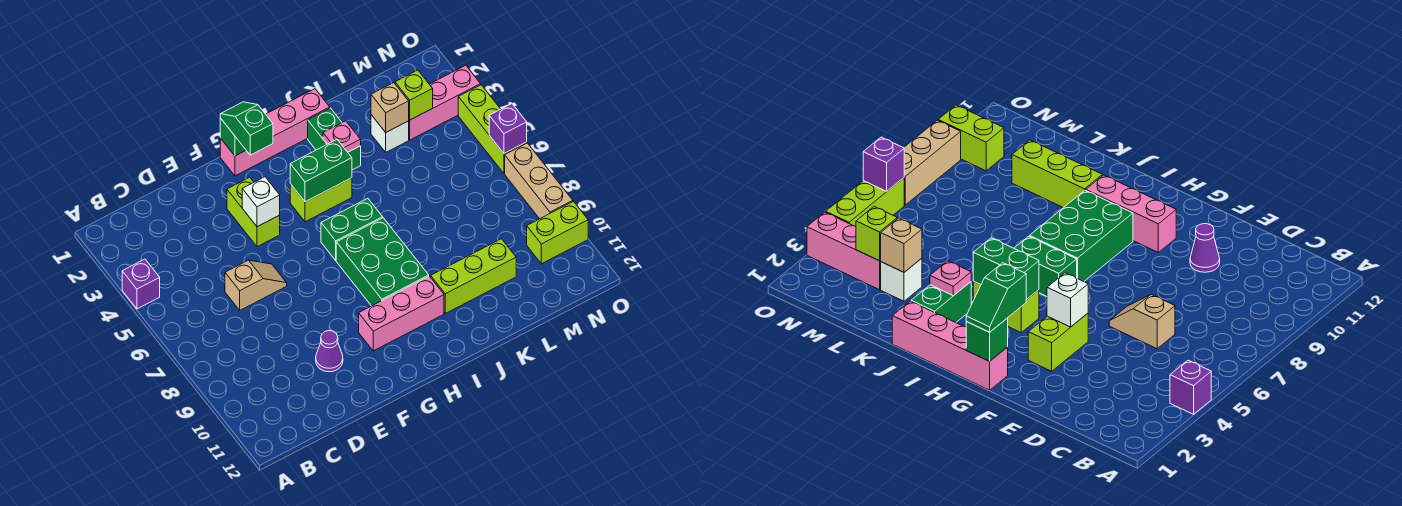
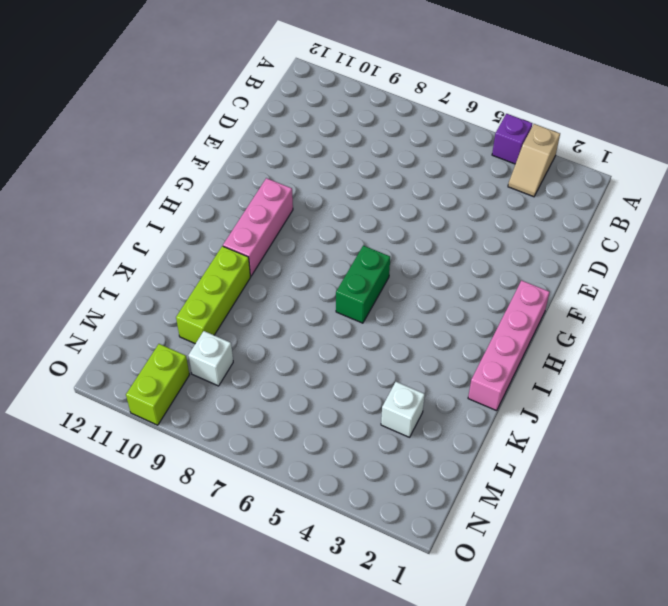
tan 1x2 slope [508,124,560,197] -> tan 1x2 slope moved to [225,260,287,310]
white 1x1 brick [188,331,233,386] -> white 1x1 brick moved to [242,177,280,227]
none -> purple 1x1 cone [316,331,343,372]
none -> lime 1x2 brick [227,177,280,247]
none -> lime 1x2 brick [290,178,352,222]

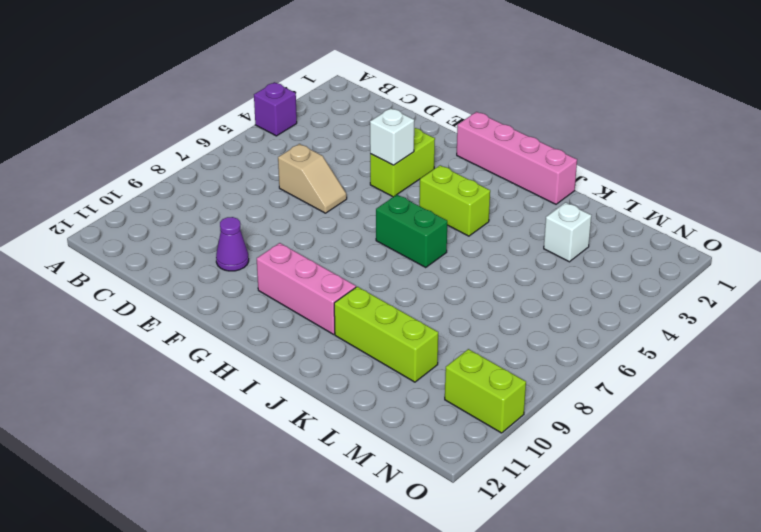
none -> green 2x3 brick [336,218,429,306]
none -> green 1x2 brick [308,108,361,170]
none -> pink 1x3 brick [409,65,481,140]

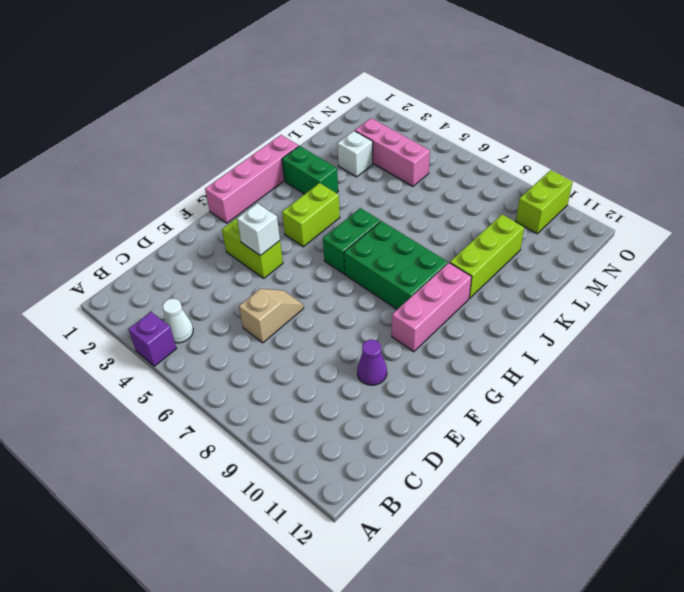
white 1x1 cone [163,299,193,343] -> none
pink 1x3 brick [355,118,430,186] -> pink 1x3 brick turned to [409,65,481,140]
none -> lime 1x3 brick [458,85,527,173]
none -> tan 1x3 brick [505,143,573,219]
none -> green 1x1 brick [220,118,246,156]

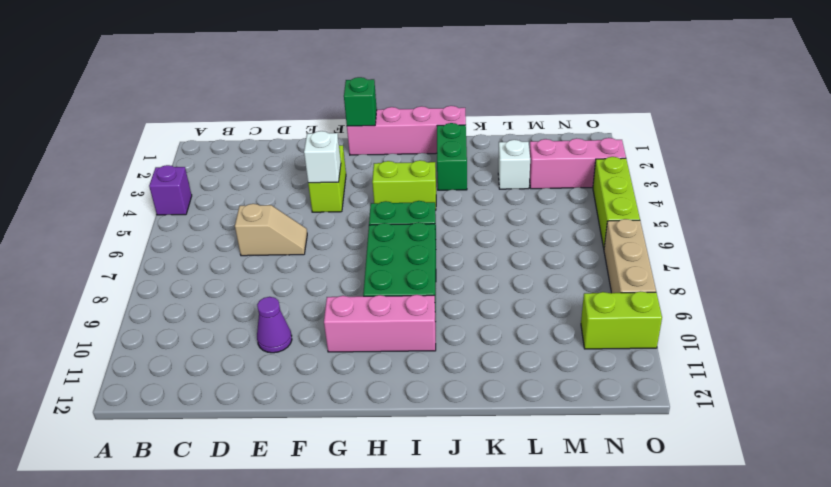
none -> lime 1x3 brick [431,239,516,313]
none -> green 1x2 brick [290,140,352,202]
none -> pink 1x1 plate [323,121,361,152]

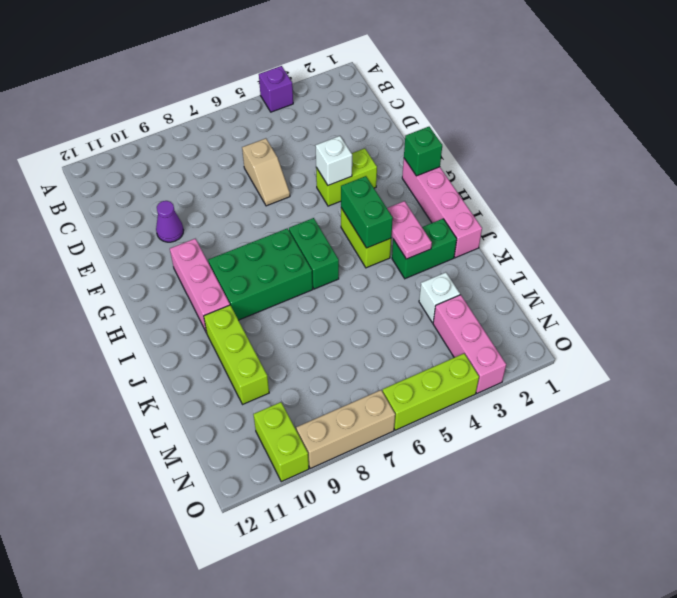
pink 1x2 plate [387,201,432,259] -> pink 1x1 plate [323,121,361,152]
none -> tan 1x1 brick [371,83,409,132]
none -> lime 1x1 brick [395,70,433,120]
none -> purple 1x1 brick [489,104,527,153]

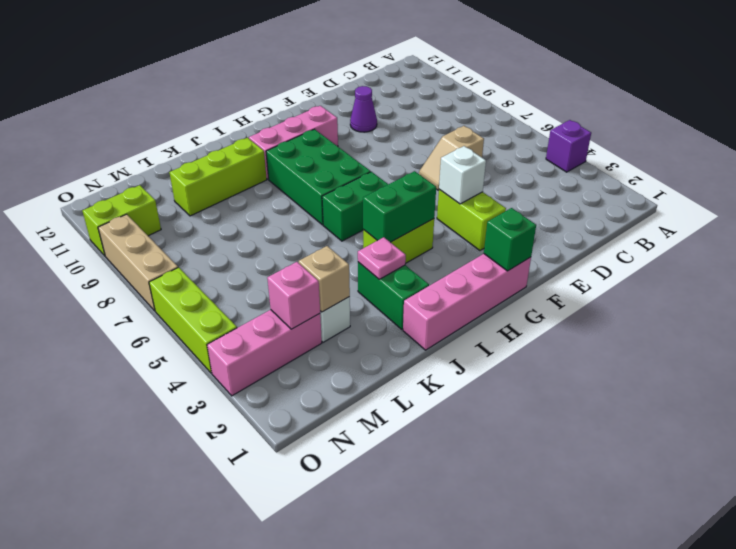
pink 1x1 brick [267,262,320,329] -> lime 1x1 brick [395,70,433,120]
none -> purple 1x1 brick [489,104,527,153]
none -> green 1x2 slope [220,102,273,155]

